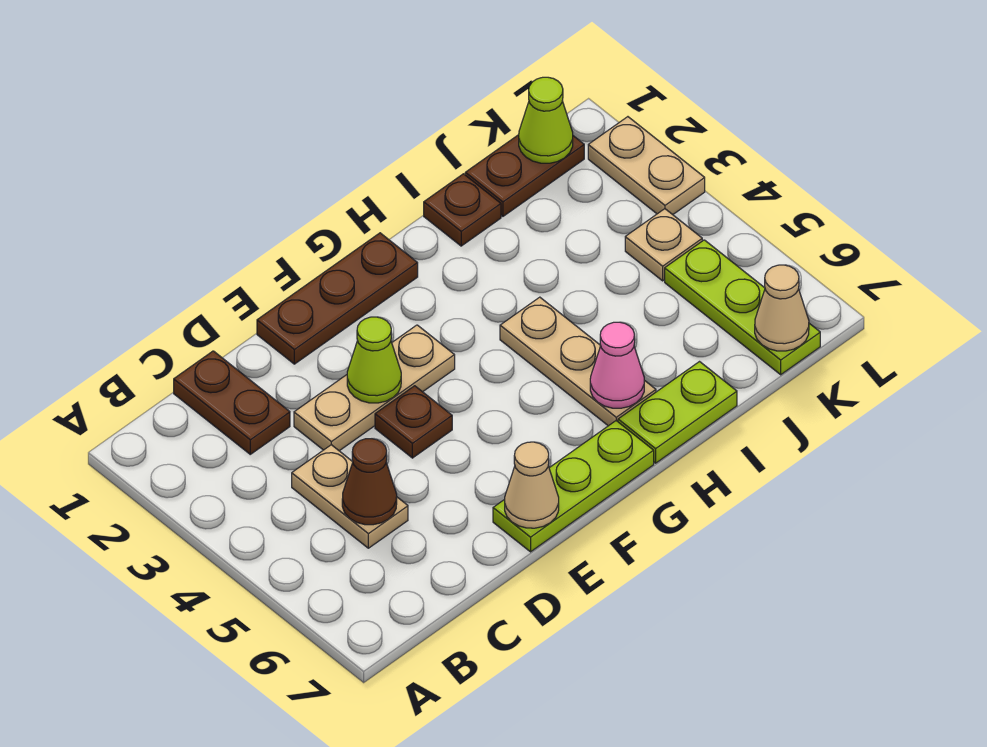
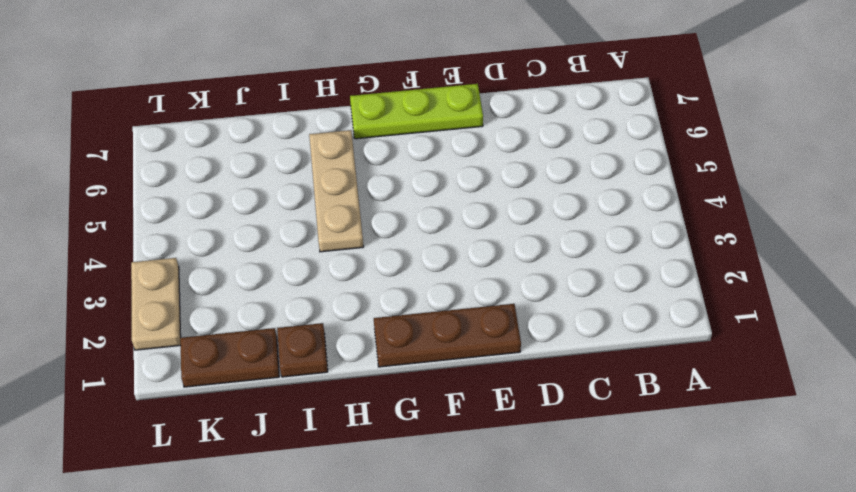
none -> brown 1x2 plate [174,351,290,454]
none -> tan 1x2 plate [292,445,408,548]
none -> tan 1x3 plate [294,325,455,451]

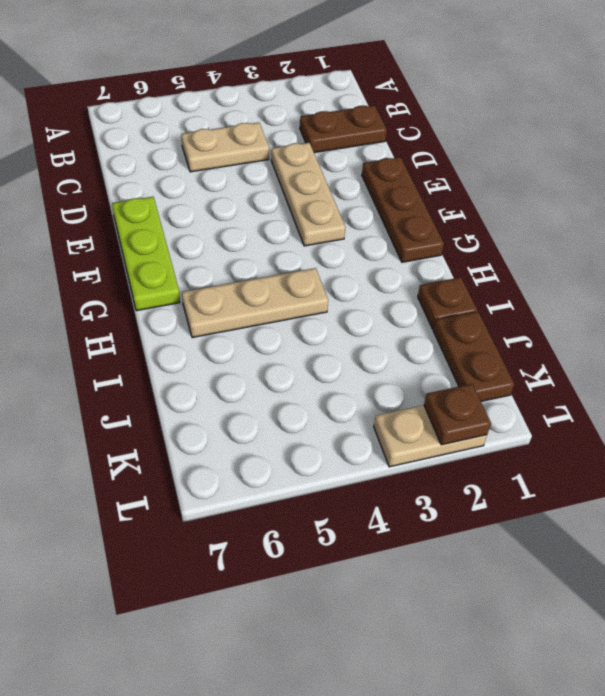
brown 1x1 plate [424,384,491,445] -> brown 1x1 plate moved to [375,386,452,458]
none -> lime 1x2 plate [618,362,737,463]
none -> tan 1x1 plate [625,209,702,281]
none -> lime 1x3 plate [665,240,820,375]

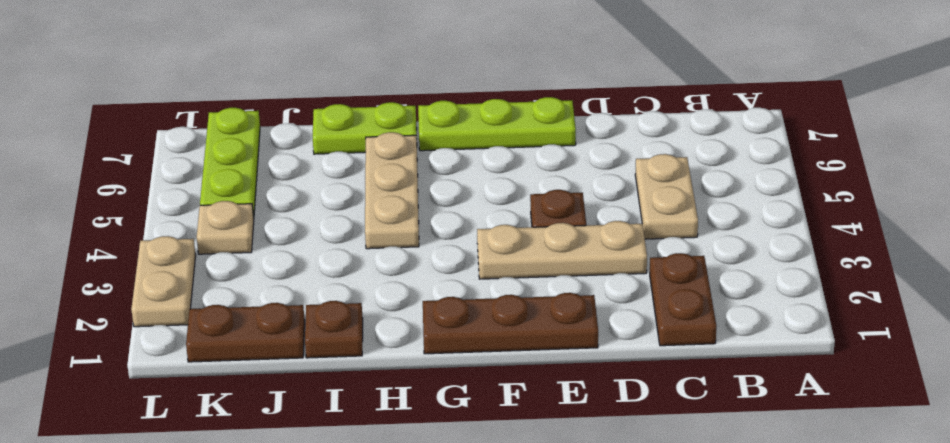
none -> brown 1x1 cone [342,439,397,525]
none -> lime 1x1 cone [347,317,401,403]
none -> tan 1x1 cone [505,442,559,528]

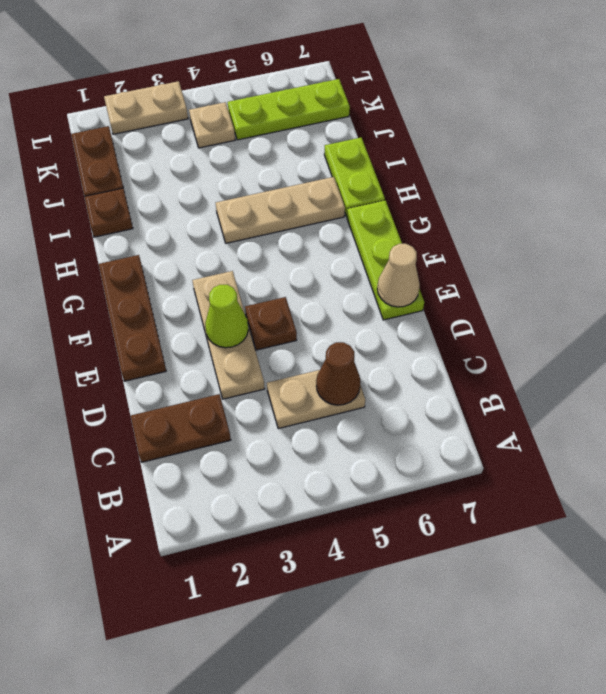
none -> pink 1x1 cone [590,322,644,408]
none -> lime 1x1 cone [519,77,573,163]
none -> tan 1x1 cone [755,265,809,351]

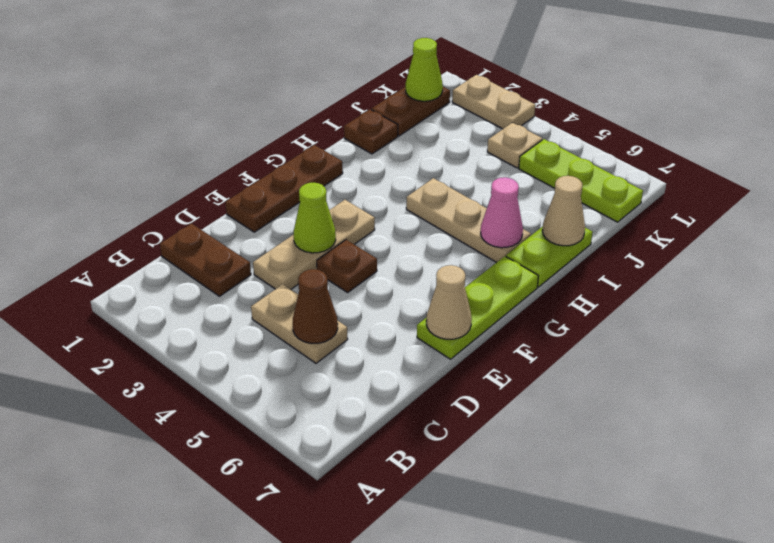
tan 1x1 cone [542,176,585,246] -> tan 1x1 cone moved to [755,265,809,351]

